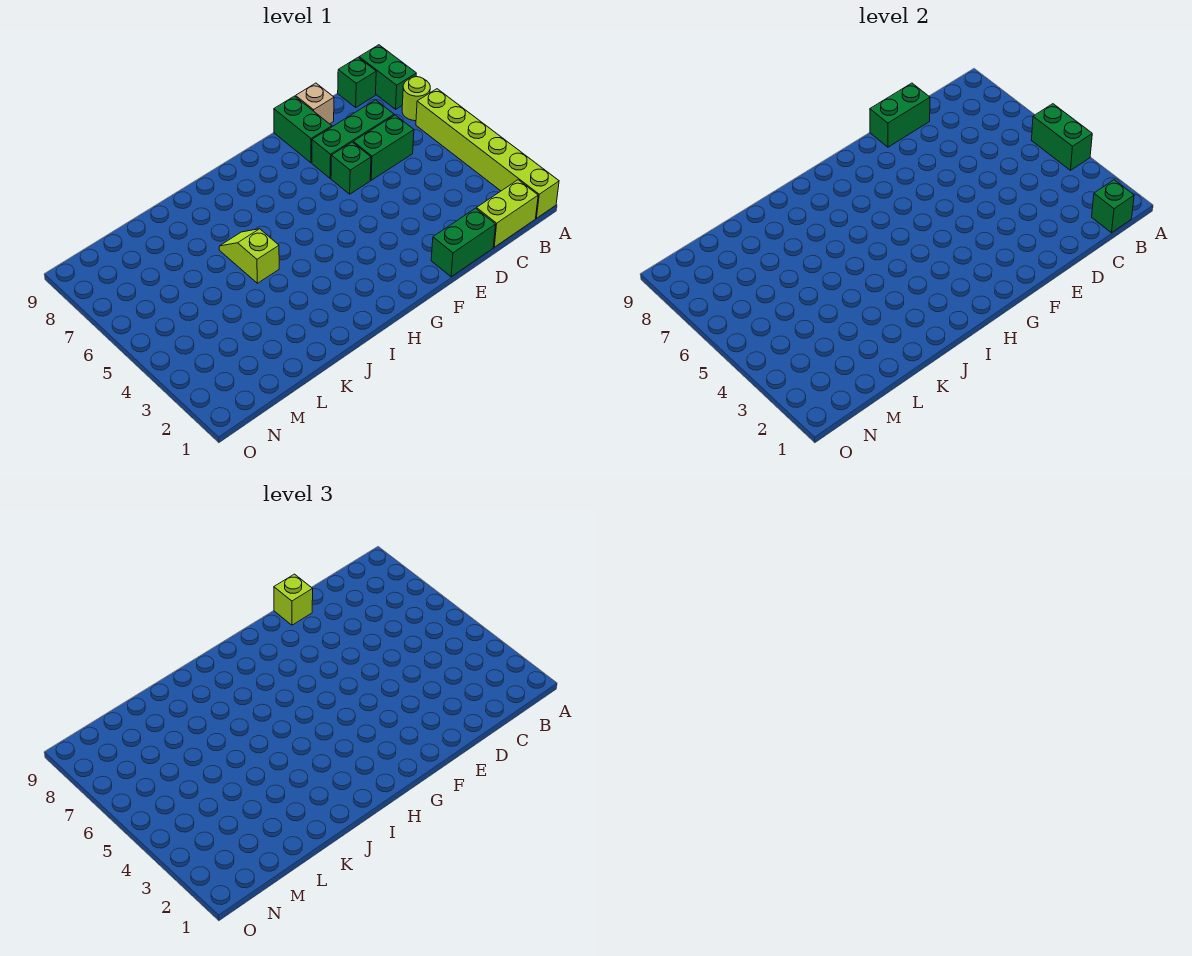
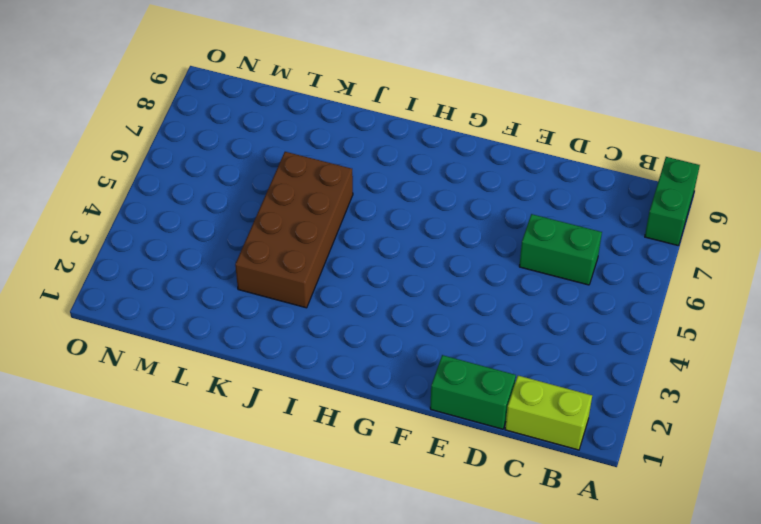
brown 2x4 brick [235,152,353,308] -> lime 1x2 slope [219,229,279,283]
none -> lime 1x6 brick [416,89,559,218]
none -> lime 1x1 round brick [402,77,430,121]
none -> green 1x1 brick [338,57,376,107]

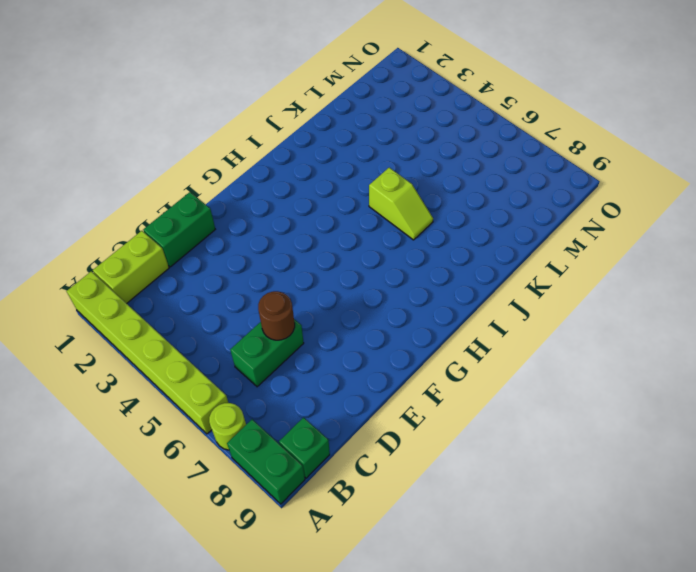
brown 1x1 round brick [258,291,295,340] -> none
none -> green 1x3 brick [312,100,394,178]
none -> tan 1x1 brick [296,83,334,124]
none -> green 1x1 brick [331,142,371,194]

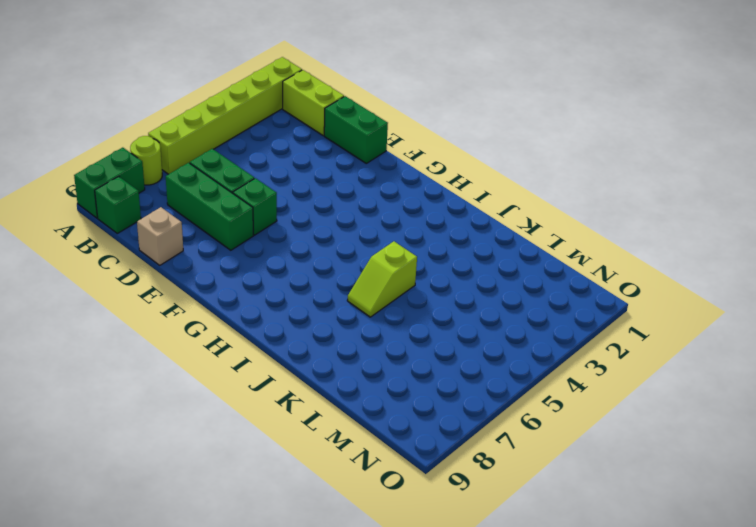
none -> green 1x2 brick [274,96,332,163]
none -> green 1x2 brick [1032,104,1092,170]
none -> green 1x1 brick [1092,180,1134,233]

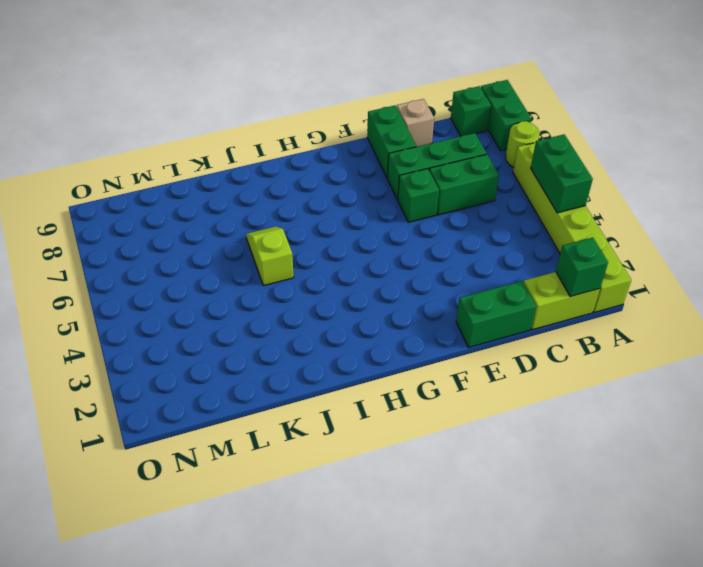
none -> green 1x2 brick [870,83,930,147]
none -> lime 1x1 brick [274,574,313,625]

